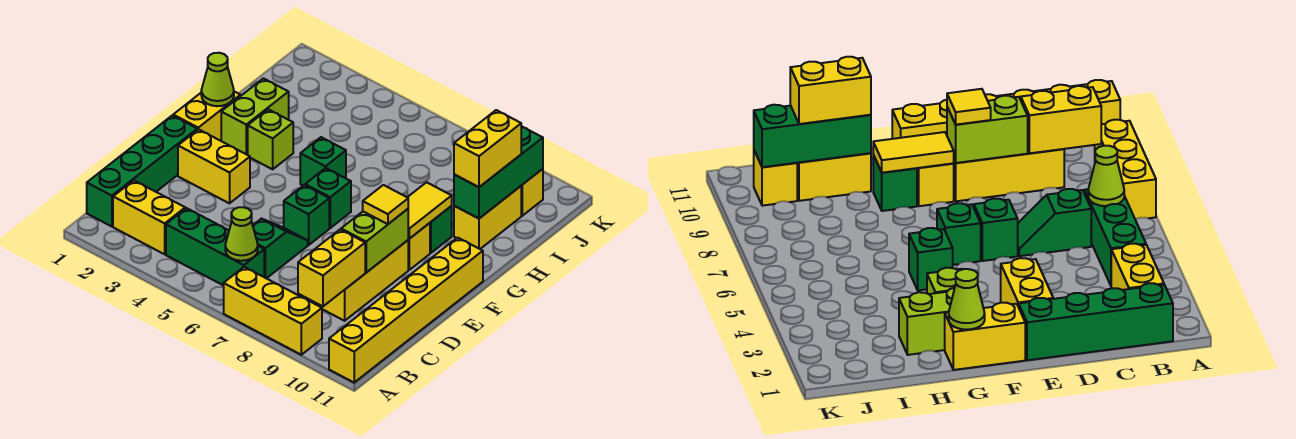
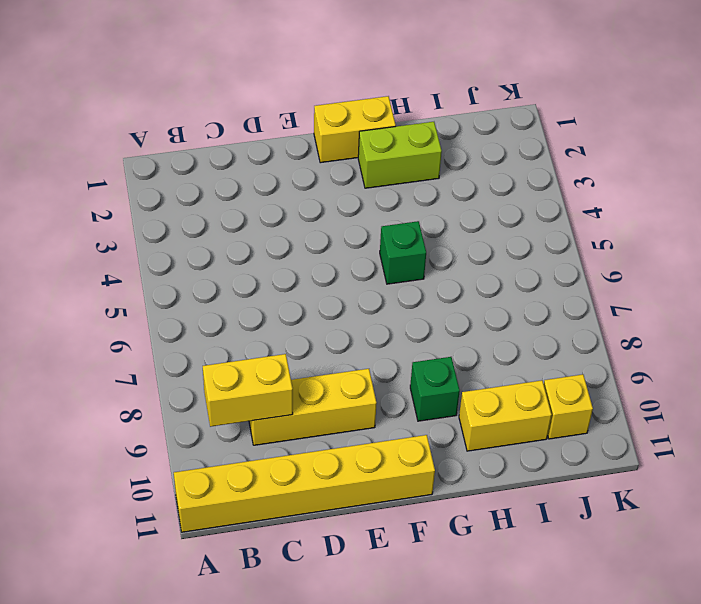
none -> yellow 1x3 brick [224,267,322,355]
none -> green 1x4 brick [87,116,197,227]
none -> yellow 1x2 brick [113,180,185,254]

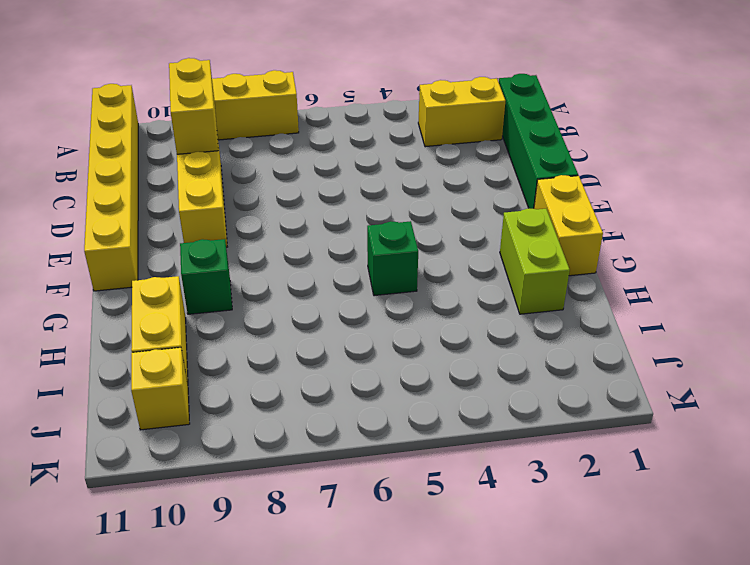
none -> green 1x3 brick [166,208,264,286]
none -> green 1x2 slope [253,219,308,278]
none -> yellow 1x2 brick [178,129,250,203]

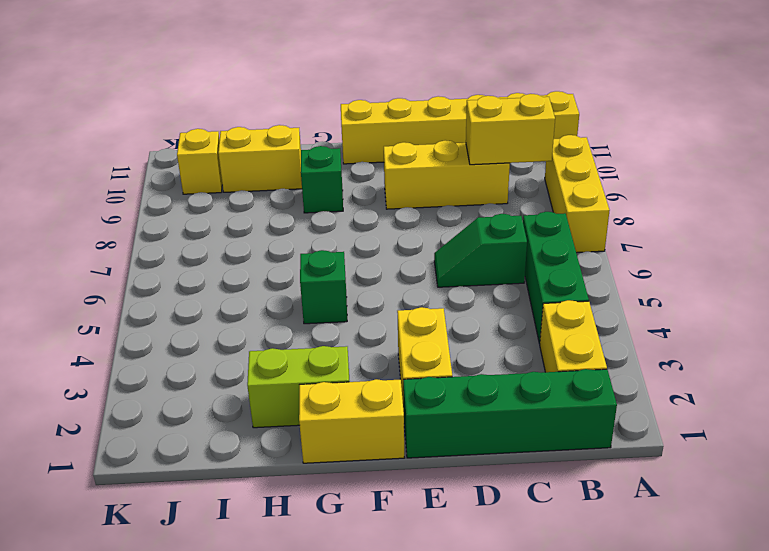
none -> green 1x1 brick [284,185,329,245]
none -> green 1x1 brick [305,168,351,228]
none -> yellow 1x1 brick [408,223,430,270]

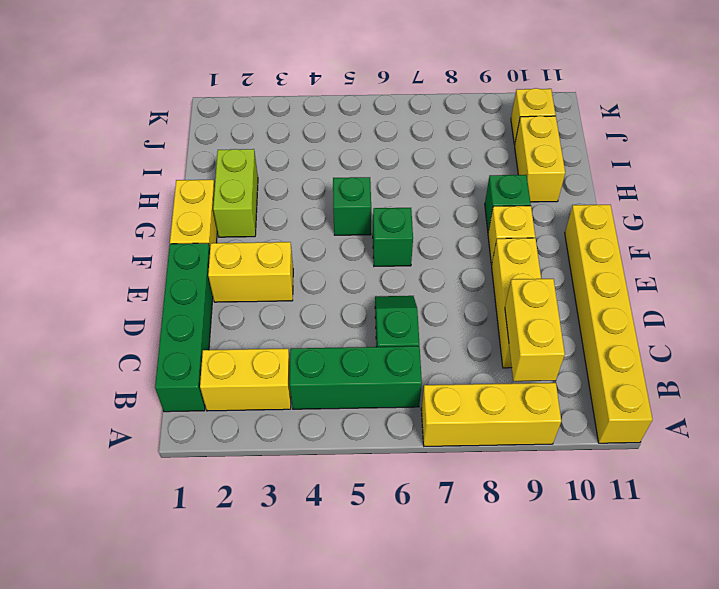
none -> green 1x1 brick [284,185,329,245]
none -> lime 1x1 brick [248,109,293,169]
none -> lime 1x1 cone [225,207,258,261]

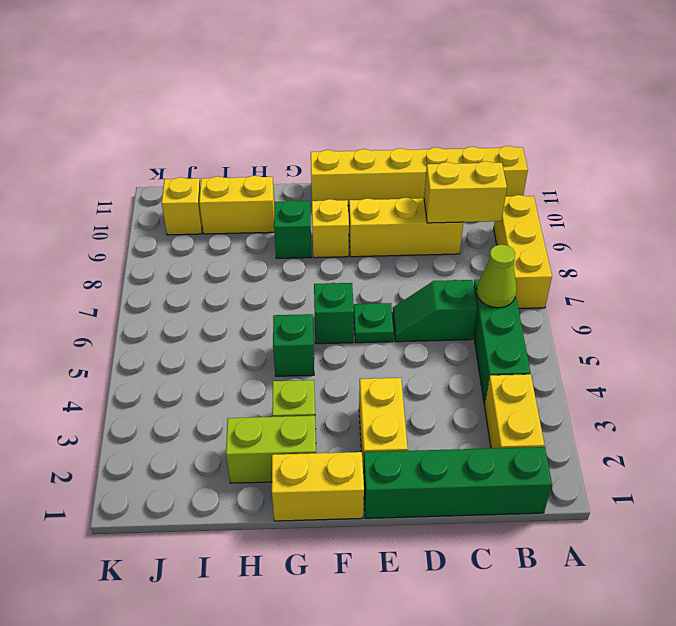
green 1x1 plate [354,303,394,343] -> green 1x1 brick [284,185,329,245]
none -> lime 1x2 brick [341,209,409,273]
none -> yellow 1x2 tile [407,182,452,239]
none -> lime 1x1 cone [201,53,234,106]

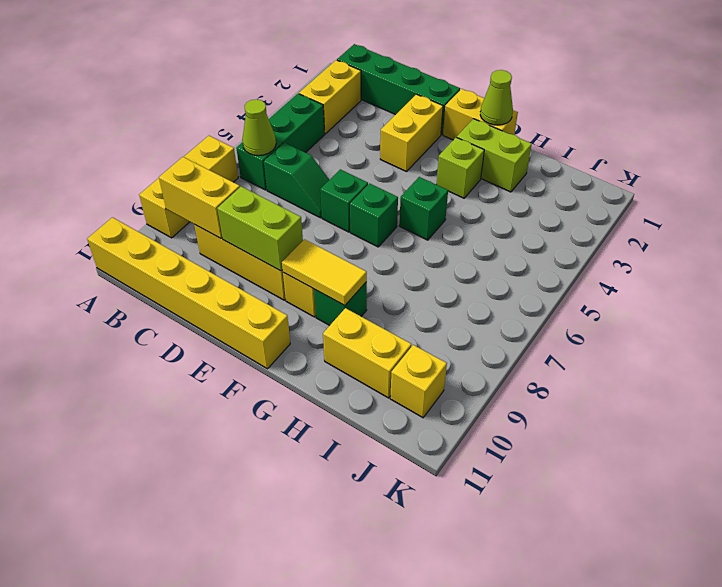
none -> green 1x3 brick [454,126,543,219]
none -> yellow 1x1 tile [363,185,408,224]
none -> yellow 1x2 brick [454,110,521,187]

